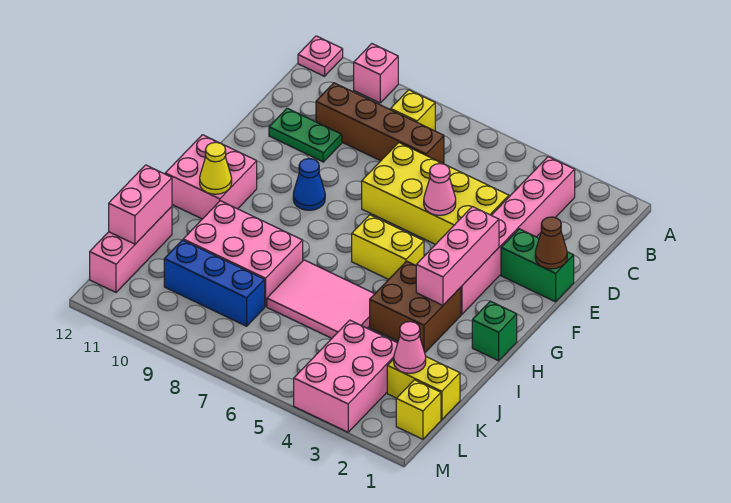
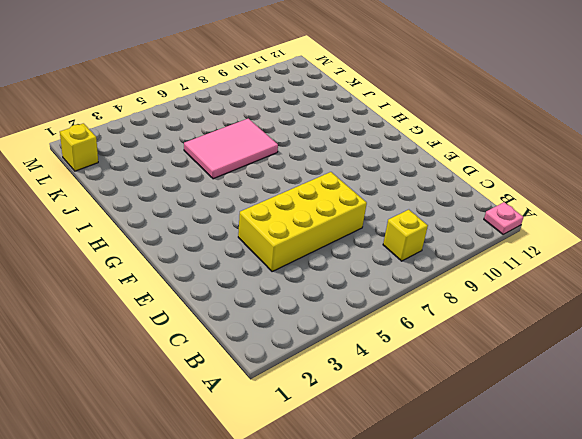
none -> pink 1x1 brick [354,44,398,103]
none -> pink 1x6 brick [461,157,575,314]
none -> brown 1x4 brick [316,83,444,164]

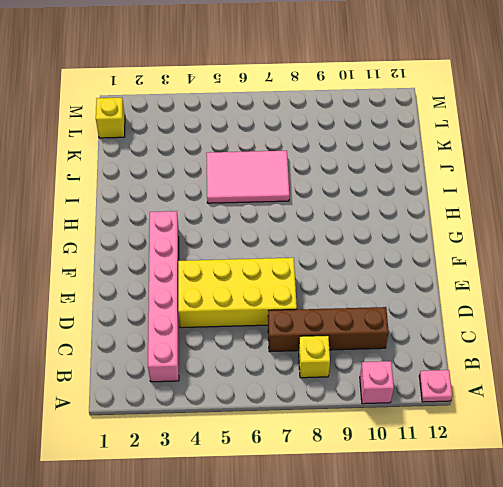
none -> green 1x2 plate [269,108,342,162]
none -> green 1x2 brick [501,229,574,302]
none -> blue 1x1 cone [293,159,325,210]

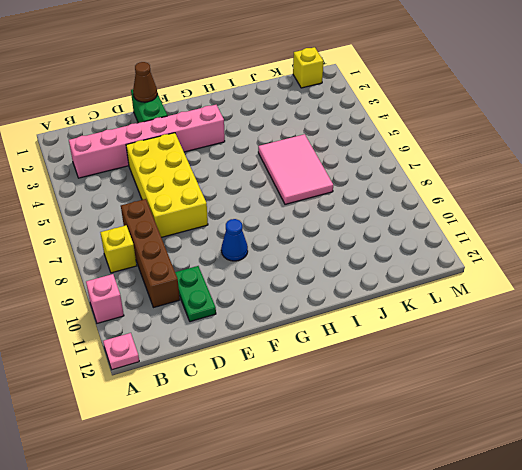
none -> yellow 1x2 brick [352,215,424,279]
none -> pink 2x2 brick [165,135,257,219]
none -> green 1x1 brick [472,301,517,361]

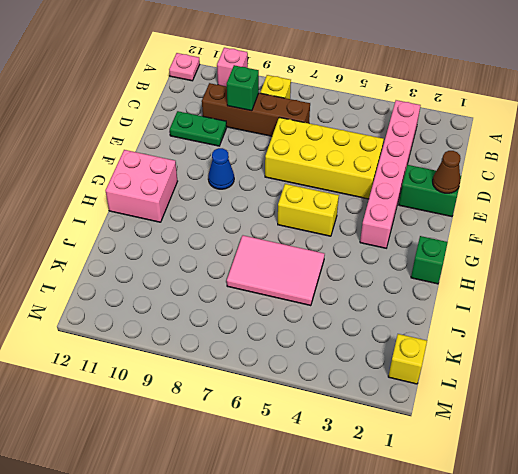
green 1x1 brick [227,65,259,111] -> none
none -> brown 2x2 brick [370,261,461,352]
none -> pink 2x3 brick [183,201,303,307]
none -> pink 1x3 brick [90,207,172,292]

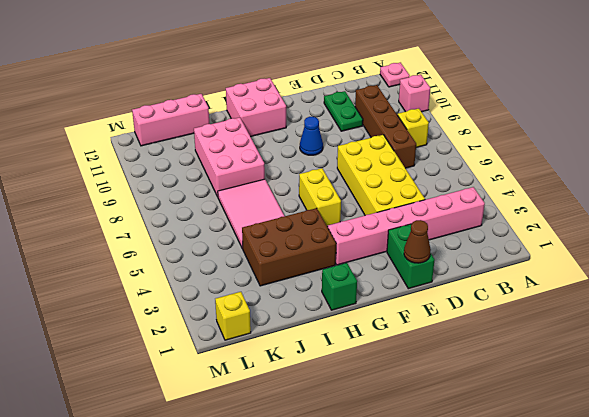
brown 2x3 brick [242,208,336,286] -> brown 2x2 brick [370,261,461,352]
none -> yellow 1x2 brick [387,357,460,420]
none -> pink 2x3 brick [294,320,398,432]
none -> blue 1x3 brick [164,240,265,326]

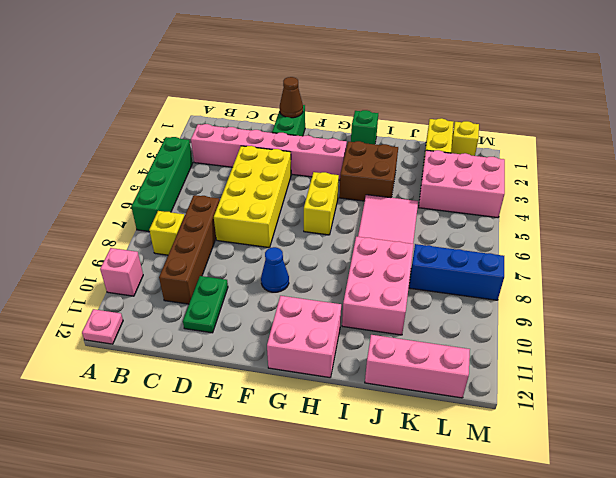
green 1x4 brick [131,137,193,232] -> none
blue 1x3 brick [409,244,504,300] -> blue 1x3 brick turned to [164,240,265,326]
none -> pink 1x1 cone [424,164,456,215]
none -> pink 1x3 brick [416,207,499,305]
none -> yellow 1x1 cone [200,142,232,194]

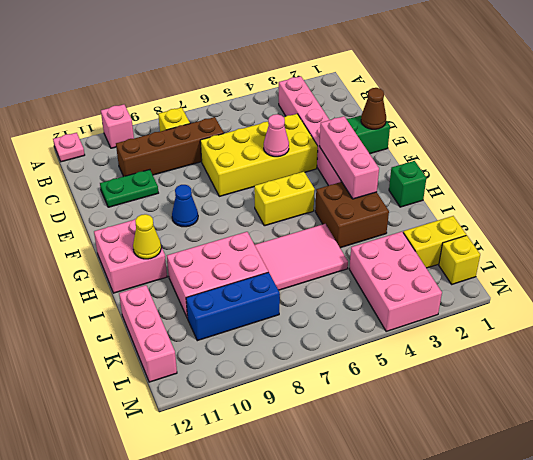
none -> pink 1x2 brick [109,165,172,244]
none -> pink 1x1 cone [394,322,426,373]

